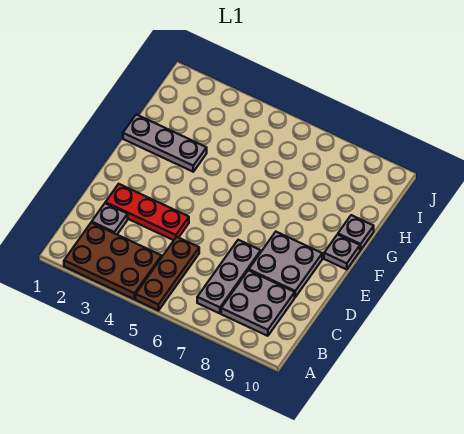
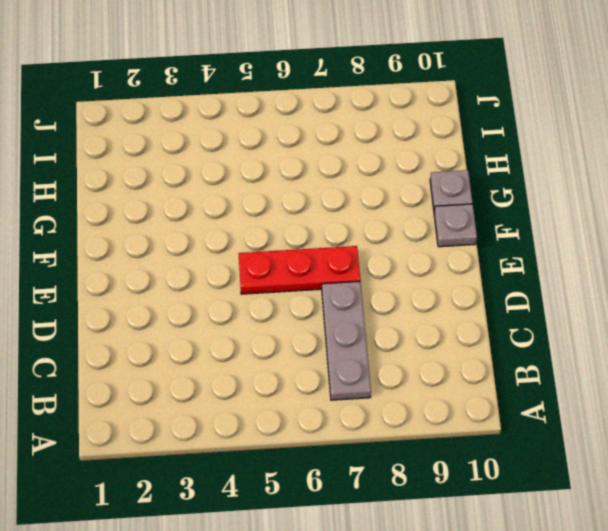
red 1x3 plate [239,246,360,294] -> red 1x3 plate moved to [105,184,189,240]
none -> brown 2x3 plate [64,223,162,299]
none -> brown 1x3 plate [136,237,199,311]

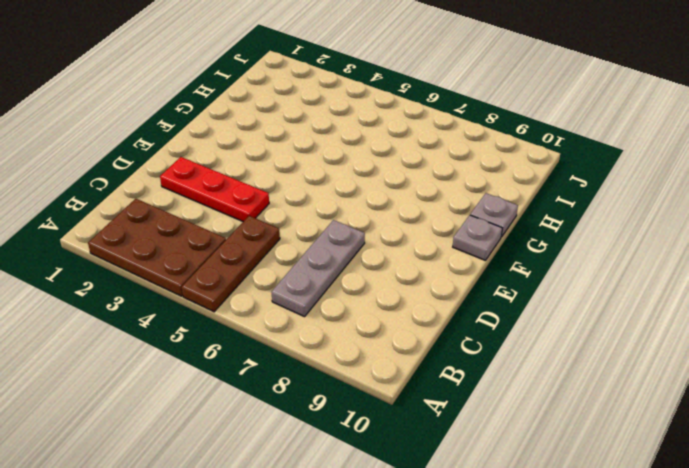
none -> grey 2x2 plate [221,270,295,336]
none -> grey 1x1 plate [92,203,128,234]

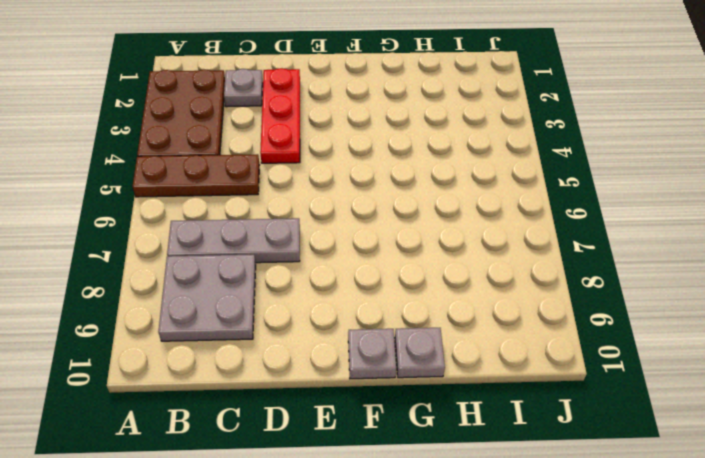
none -> grey 2x2 plate [249,232,322,297]
none -> grey 1x3 plate [123,114,207,172]

